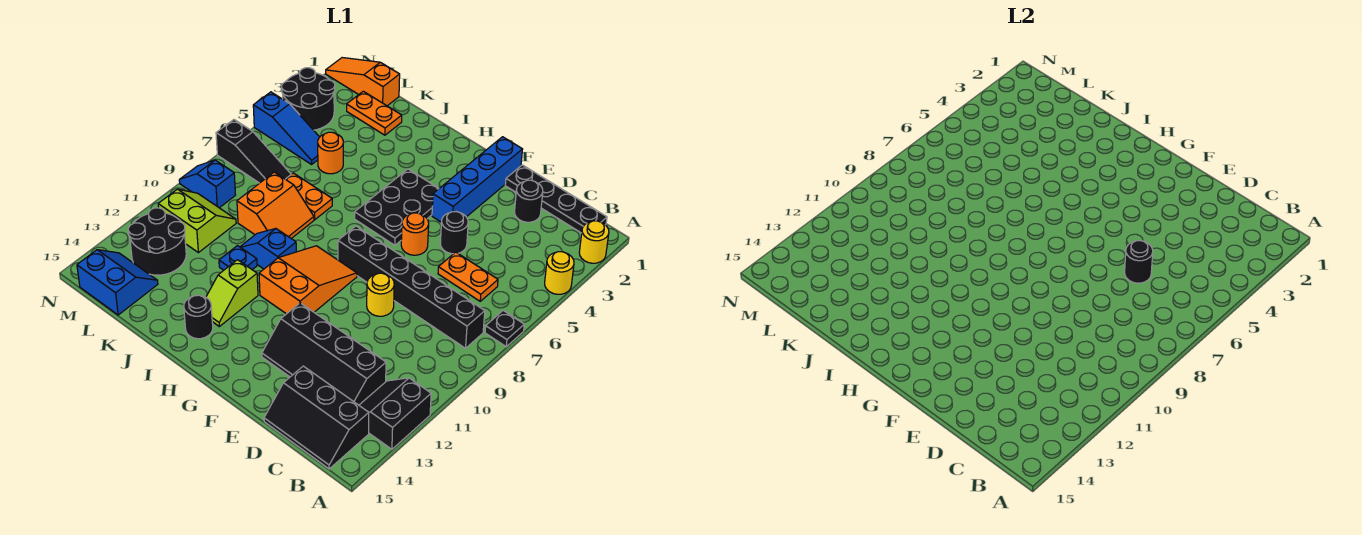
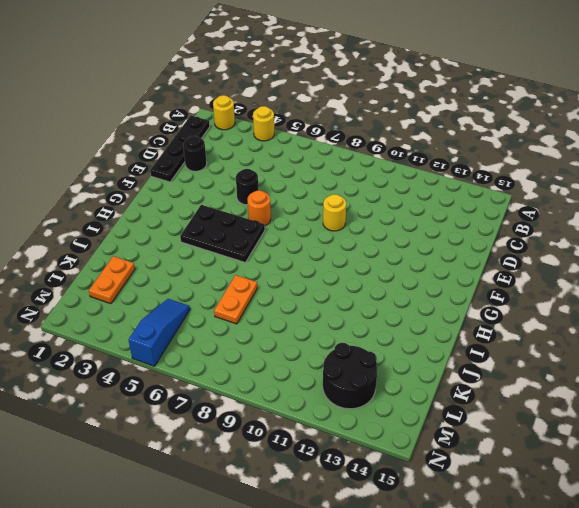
none -> black 1x1 plate [485,311,524,347]
none -> black 2x2 slope [359,378,431,449]
none -> black 1x6 brick [338,226,485,348]
none -> black 2x3 slope [264,366,369,469]

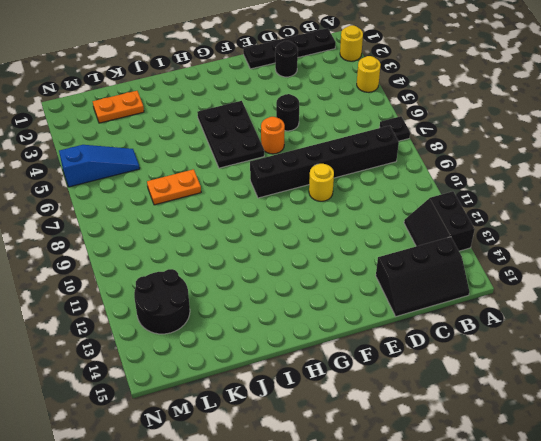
none -> orange 1x2 plate [438,252,498,301]
none -> black 2x4 slope [262,303,386,405]
none -> blue 1x4 brick [432,137,523,222]
none -> orange 2x3 slope [259,246,357,314]

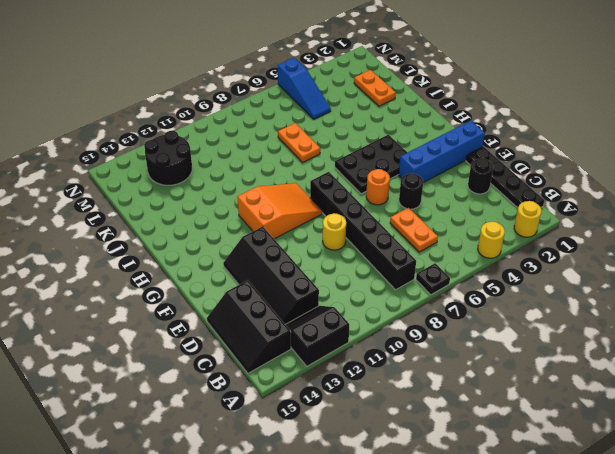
none -> blue 1x2 slope [240,229,296,269]
none -> lime 1x2 slope [206,260,258,326]
none -> black 1x1 round brick [184,295,213,339]
none -> orange 2x2 slope [237,172,314,239]

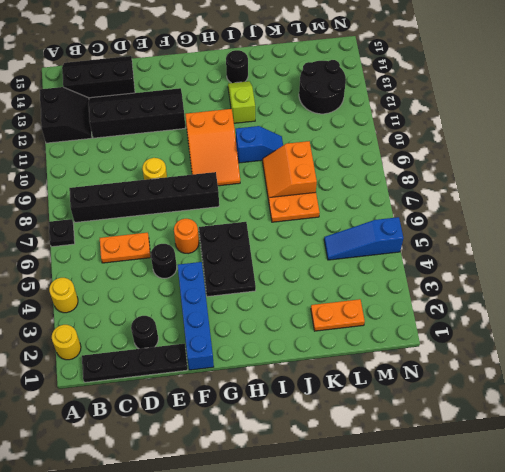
none -> blue 1x1 plate [219,246,257,270]
none -> orange 1x1 round brick [318,132,343,174]
none -> orange 1x3 slope [326,58,400,106]
none -> black 1x3 slope [216,120,291,183]

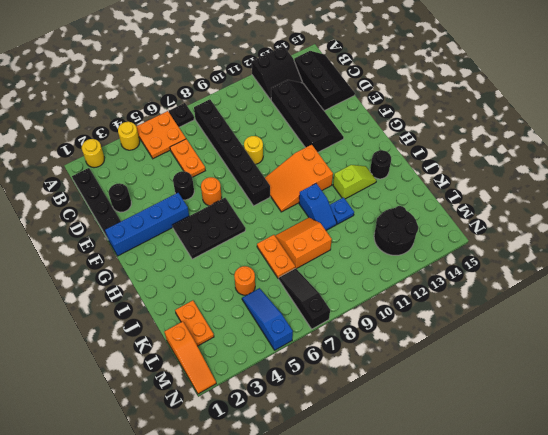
orange 2x2 plate [136,111,186,159] -> none
none -> lime 2x2 slope [158,189,236,253]
none -> blue 2x2 slope [77,250,158,315]
none -> black 2x2 round brick [282,68,335,130]
none -> blue 1x2 slope [179,160,235,208]

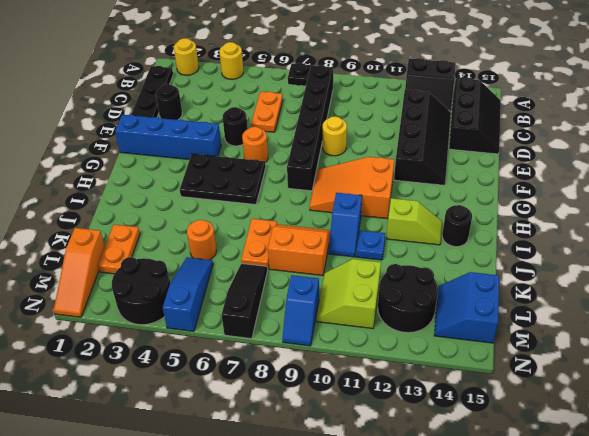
none -> black 1x1 round brick [1125,241,1153,283]

